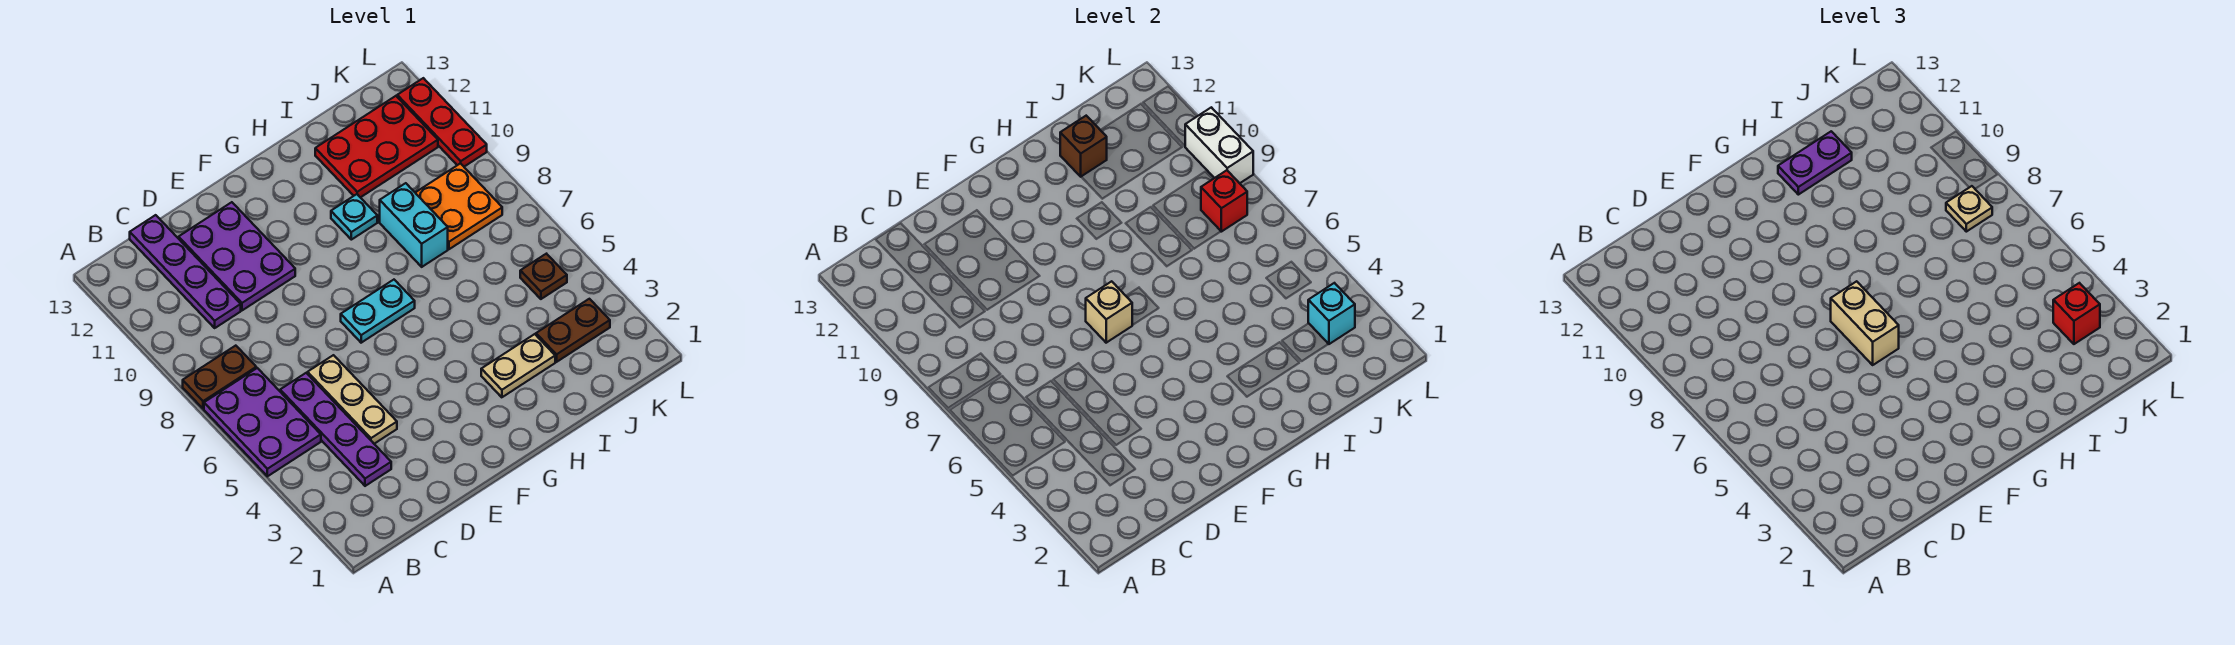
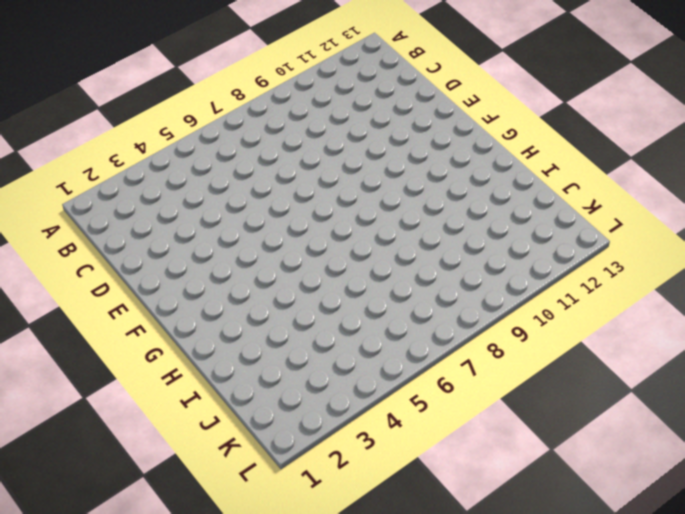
none -> purple 2x3 plate [204,368,321,476]
none -> brown 1x2 plate [183,346,256,409]
none -> purple 1x4 plate [280,373,391,486]

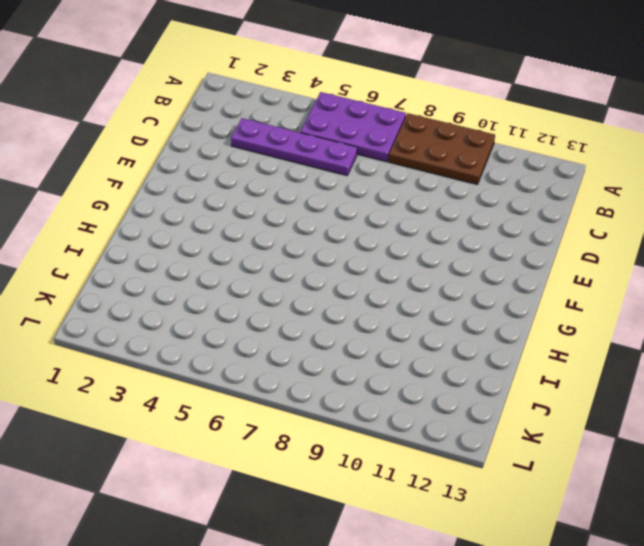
brown 2x3 plate [389,113,495,185] -> brown 1x2 plate [183,346,256,409]
none -> purple 1x4 plate [130,215,241,328]
none -> tan 1x3 plate [308,355,397,444]
none -> purple 2x3 plate [179,202,295,310]

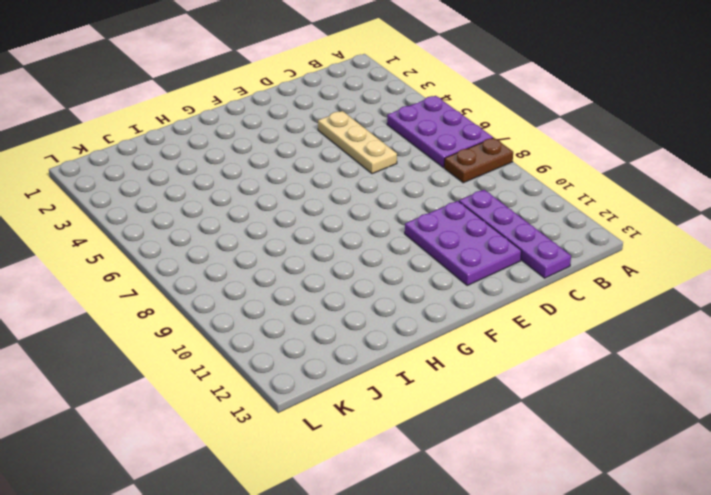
none -> purple 1x4 plate [280,373,391,486]
none -> cyan 1x2 plate [341,280,415,343]
none -> tan 1x2 plate [481,334,555,397]

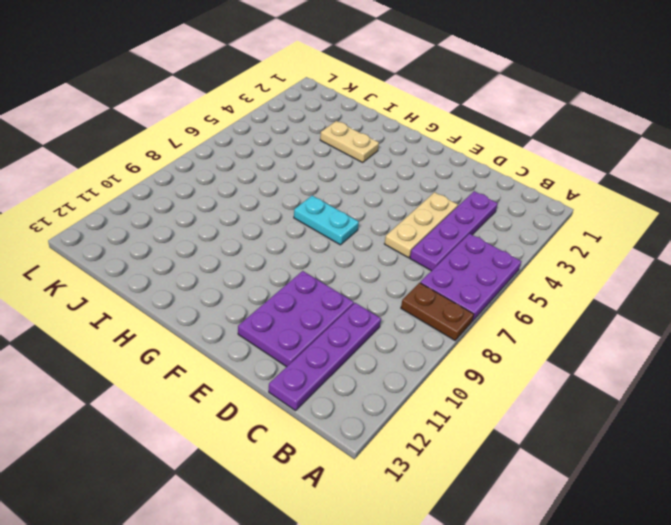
none -> cyan 1x1 plate [331,194,377,240]
none -> cyan 1x2 brick [380,183,448,267]
none -> red 2x3 plate [315,96,438,198]

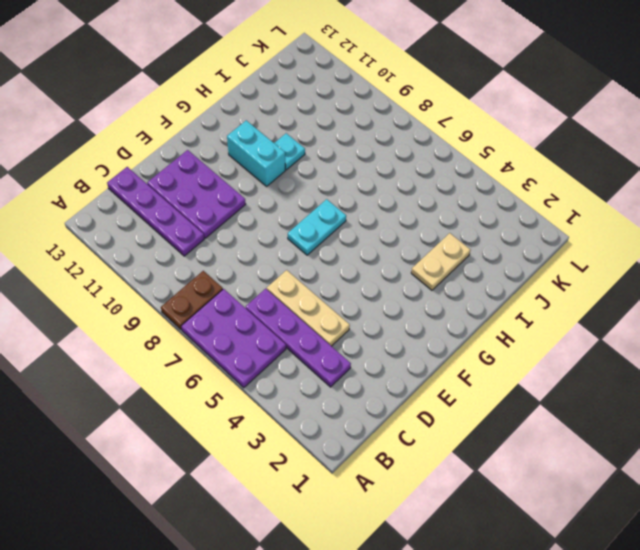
cyan 1x2 brick [227,120,285,186] -> cyan 1x2 brick moved to [380,183,448,267]
none -> red 2x3 plate [315,96,438,198]
none -> brown 1x2 plate [536,299,610,362]
none -> orange 2x2 plate [415,163,502,249]

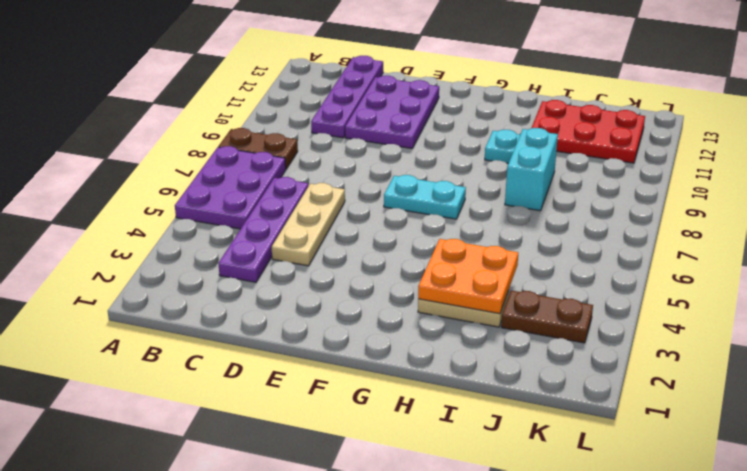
orange 2x2 plate [418,239,518,314] -> orange 2x2 plate moved to [415,163,502,249]
none -> brown 1x1 plate [520,254,567,299]
none -> red 1x3 plate [397,78,487,167]
none -> tan 1x1 brick [1086,281,1132,343]

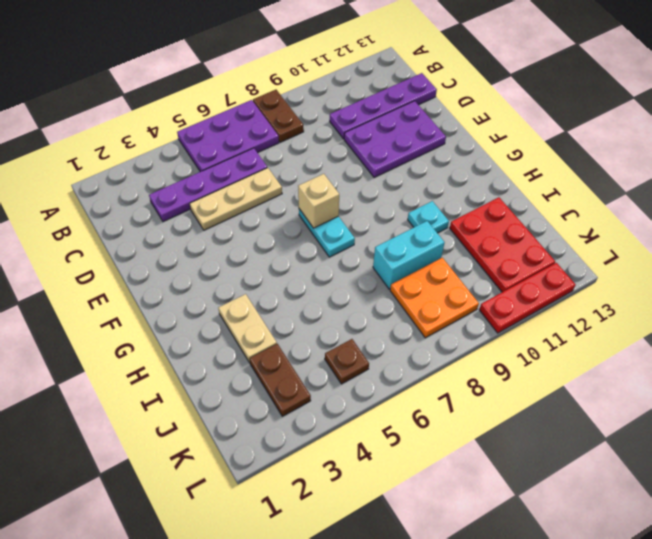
none -> brown 1x1 brick [1060,116,1107,177]
none -> cyan 1x1 brick [1308,283,1355,344]
none -> red 1x1 brick [1201,170,1247,232]

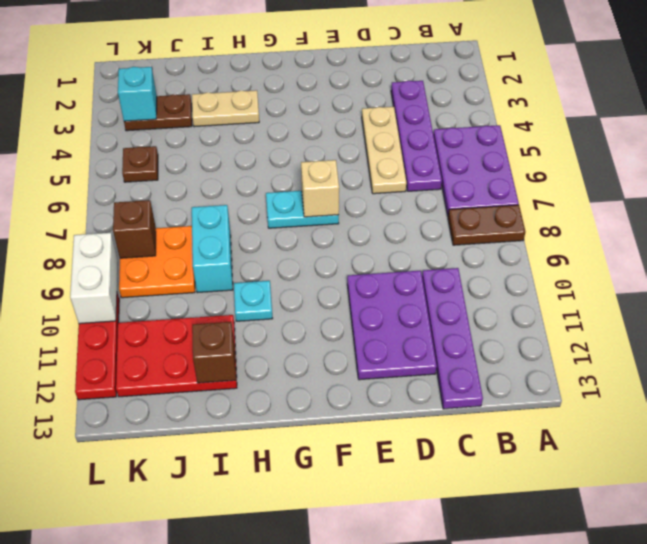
brown 1x1 brick [113,200,156,258] -> red 1x1 brick [1201,170,1247,232]
none -> tan 1x2 brick [1831,281,1899,365]
none -> purple 1x2 plate [1778,131,1852,195]
none -> red 1x1 brick [2053,283,2100,344]

